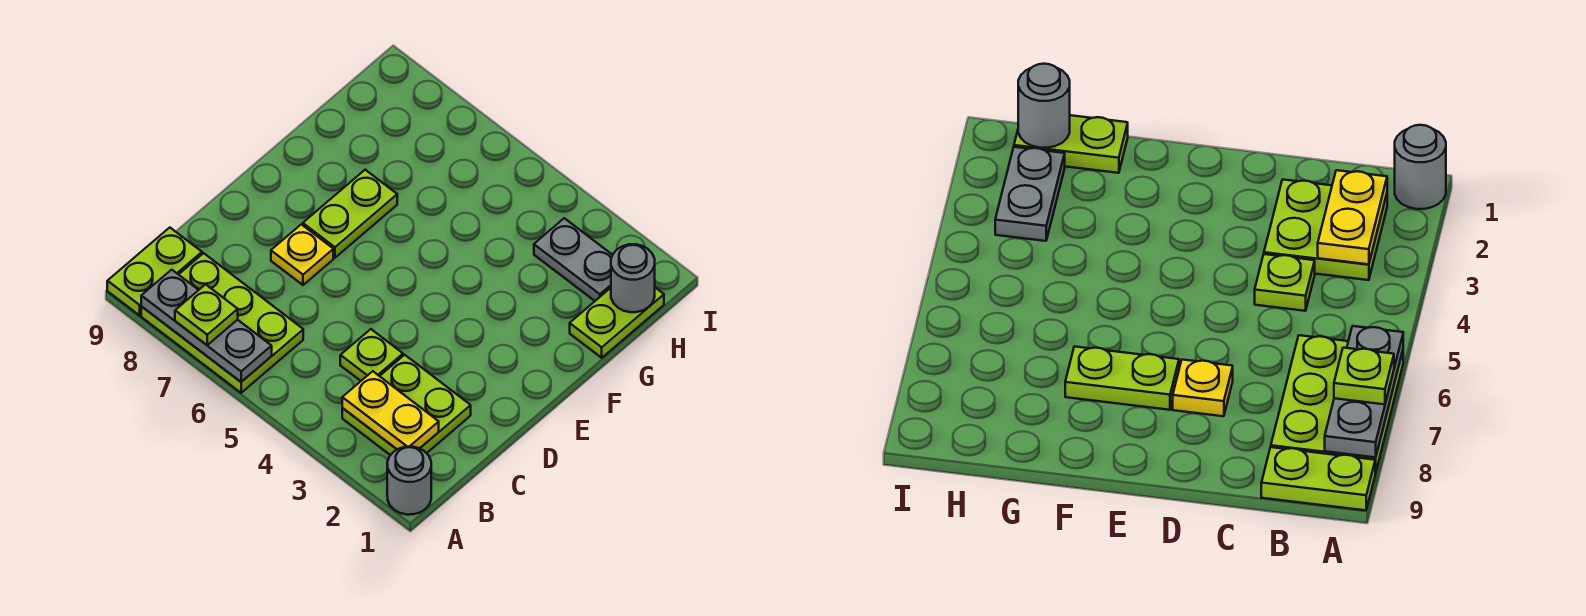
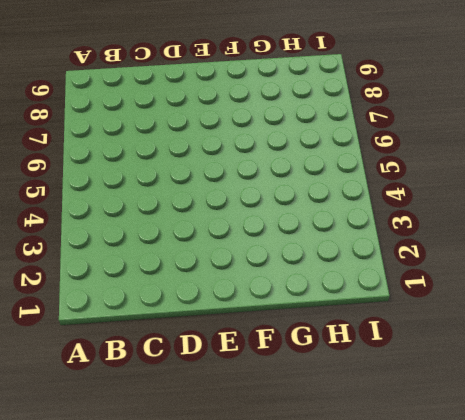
none -> grey 1x1 round brick [387,447,431,515]
none -> lime 2x3 plate [141,253,303,393]
none -> lime 1x2 plate [107,228,202,315]

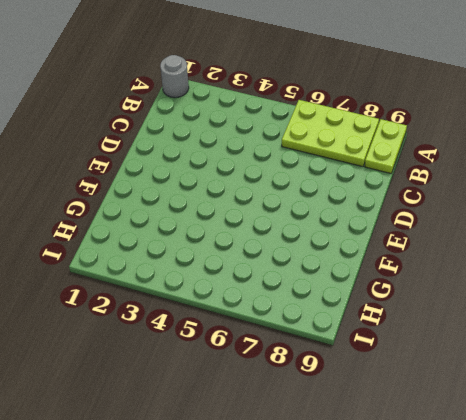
none -> lime 2x2 plate [342,355,471,455]
none -> lime 1x1 plate [340,329,403,381]
none -> yellow 1x1 plate [271,224,333,285]

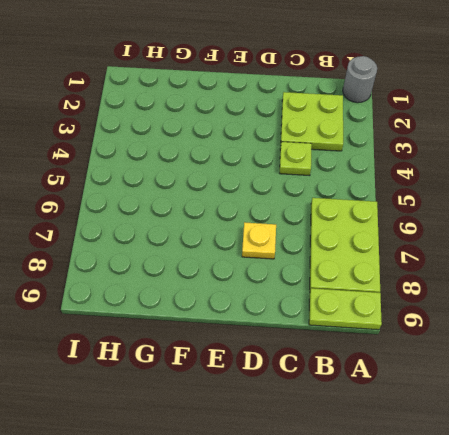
none -> lime 1x2 plate [303,170,397,258]
none -> lime 1x2 plate [570,288,664,358]
none -> grey 1x2 plate [534,218,612,301]

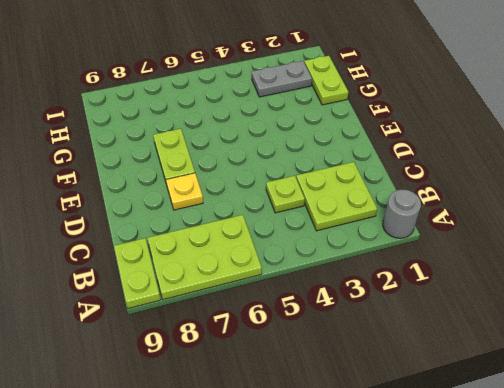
none -> grey 1x3 plate [141,270,272,382]
none -> yellow 1x2 plate [342,371,439,449]
none -> grey 1x1 round brick [611,244,655,312]

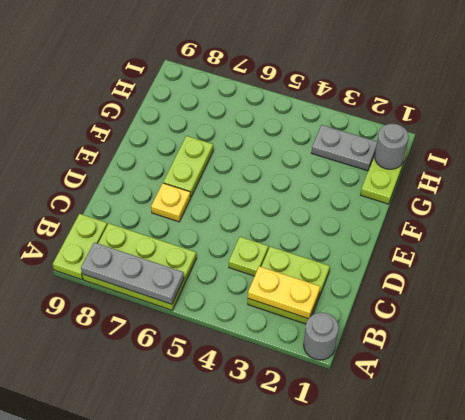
none -> lime 1x1 plate [175,284,238,345]

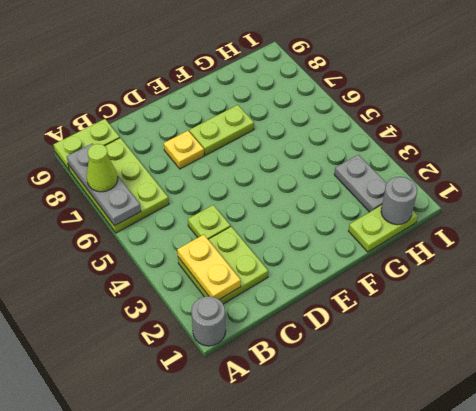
lime 1x1 cone [87,144,118,192] -> lime 1x1 plate [175,284,238,345]

